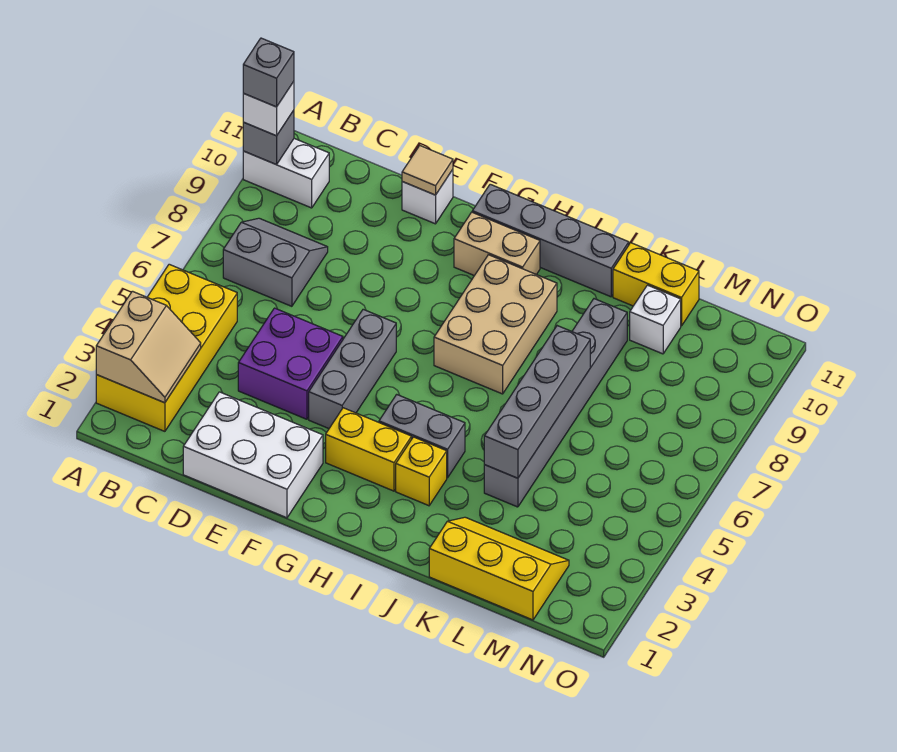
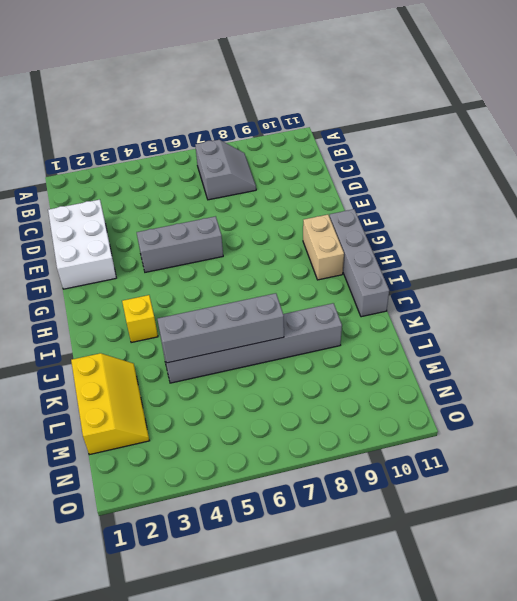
none -> yellow 2x4 brick [96,264,237,431]
none -> white 1x2 brick [243,139,329,208]
none -> purple 2x2 brick [238,308,343,419]

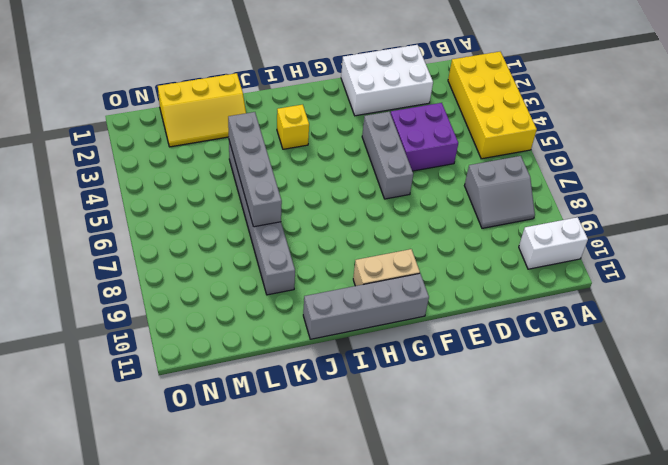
none -> white 1x1 brick [402,170,453,224]
none -> yellow 1x2 brick [326,408,412,491]
none -> grey 1x2 brick [379,394,465,478]

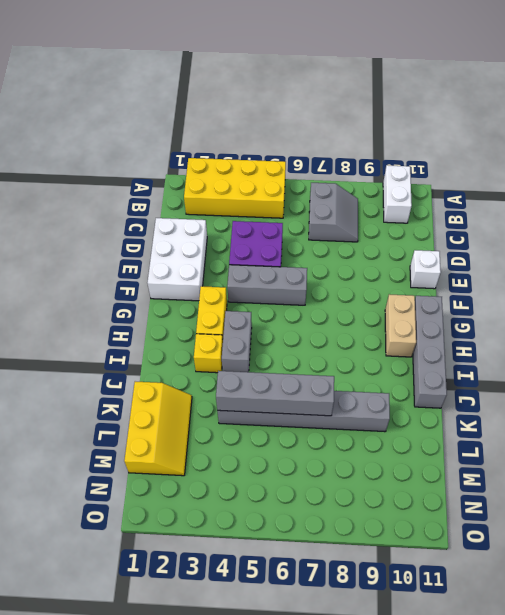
none -> tan 2x3 brick [434,255,557,394]
none -> yellow 1x2 brick [613,243,699,326]
none -> white 1x1 brick [630,285,681,354]

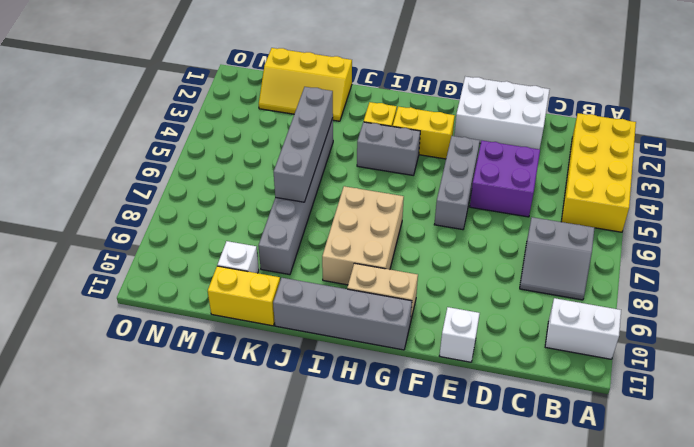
none -> tan 2x2 slope [96,291,201,403]
none -> grey 1x1 brick [243,110,294,164]
none -> tan 1x1 tile [402,146,453,195]

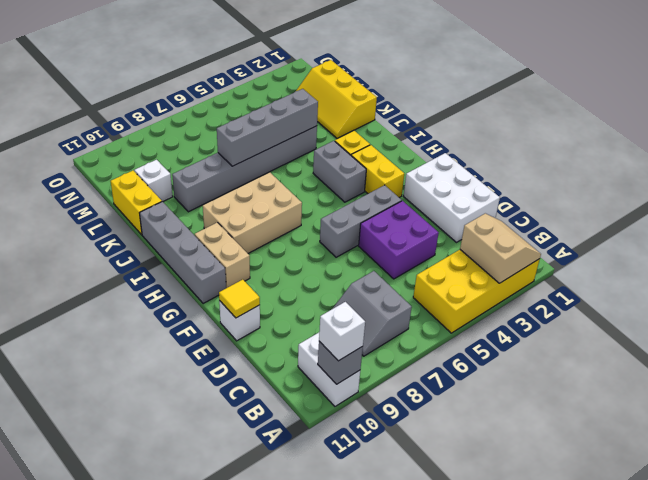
tan 2x2 slope [460,214,541,283] -> tan 2x2 slope turned to [96,291,201,403]
yellow 1x1 tile [219,280,260,318] -> tan 1x1 tile [402,146,453,195]
none -> grey 1x1 brick [243,38,294,107]

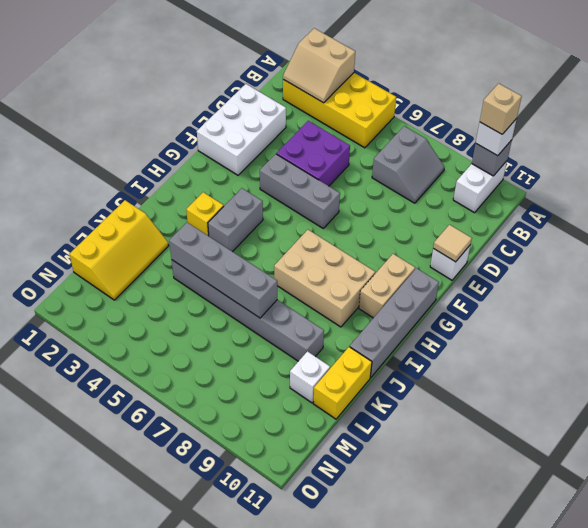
tan 1x1 brick [480,83,522,134] -> grey 1x1 brick [243,38,294,107]
none -> yellow 1x2 brick [326,408,412,491]

